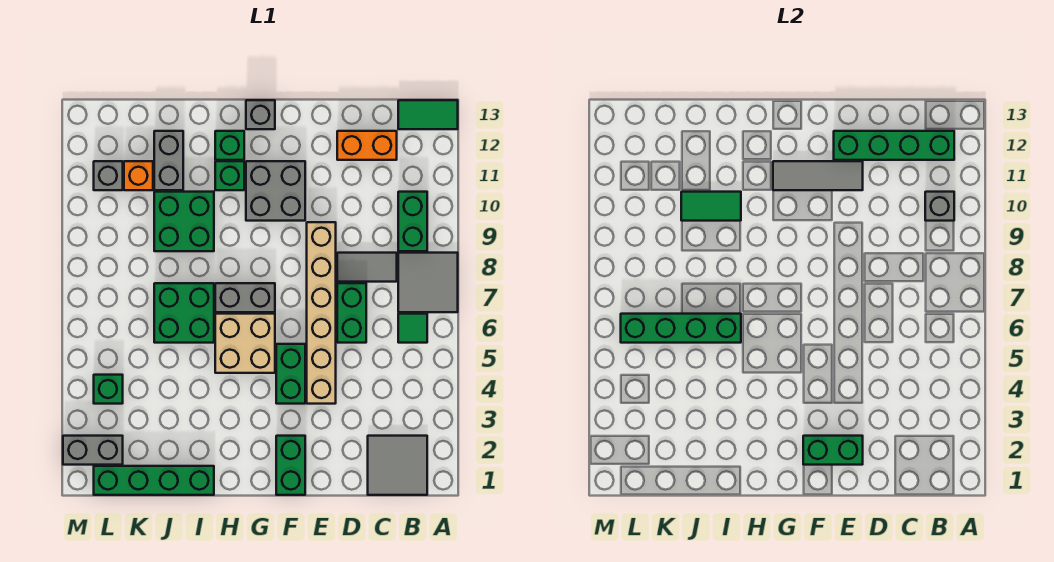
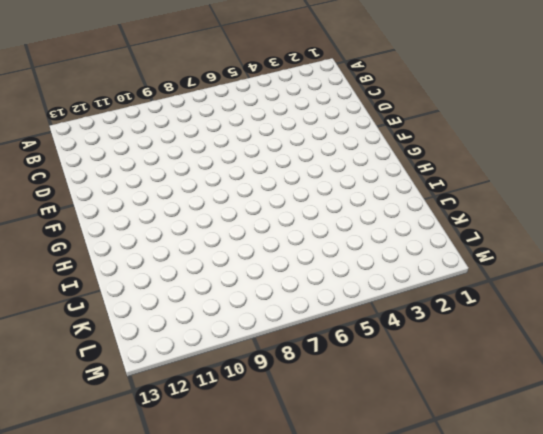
none -> grey 2x2 tile [398,253,458,312]
none -> green 1x2 tile [398,100,458,129]
none -> grey 2x2 tile [368,436,427,495]
none -> green 1x1 tile [398,314,427,343]

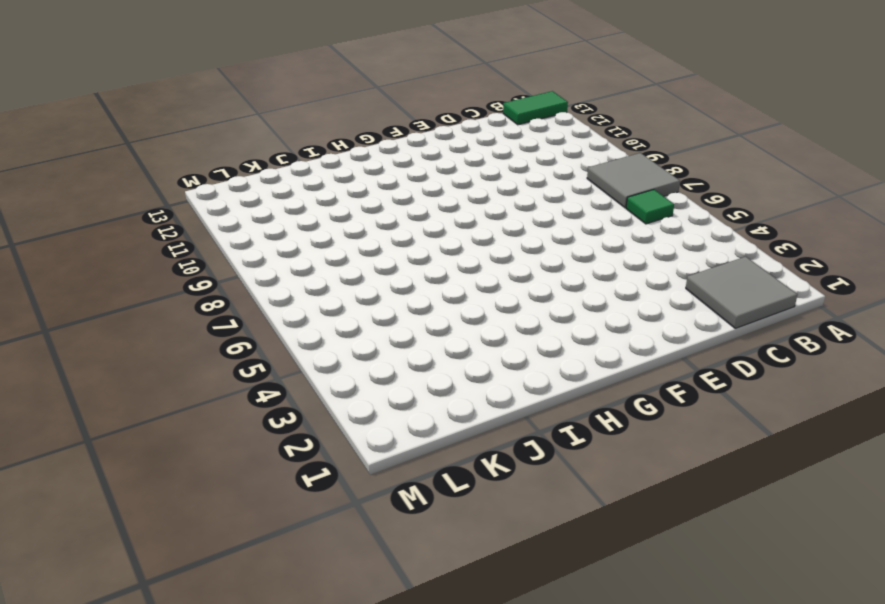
none -> green 1x2 brick [398,192,427,251]
none -> grey 1x2 tile [337,253,397,282]
none -> orange 1x2 brick [337,131,397,160]
none -> green 1x2 brick [337,283,366,343]

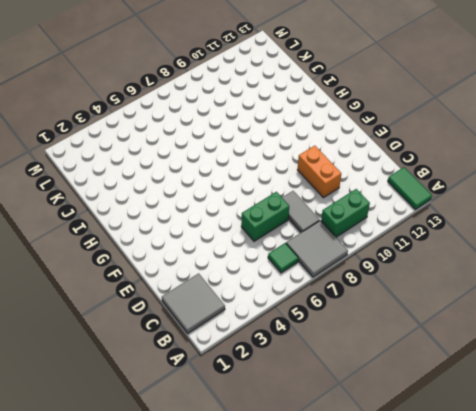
orange 1x2 brick [297,146,341,198] -> orange 1x2 brick moved to [337,131,397,160]
none -> tan 1x6 brick [307,222,336,404]
none -> green 1x2 brick [276,436,305,495]
none -> green 1x2 brick [276,344,305,404]
none -> grey 2x2 brick [246,161,305,221]

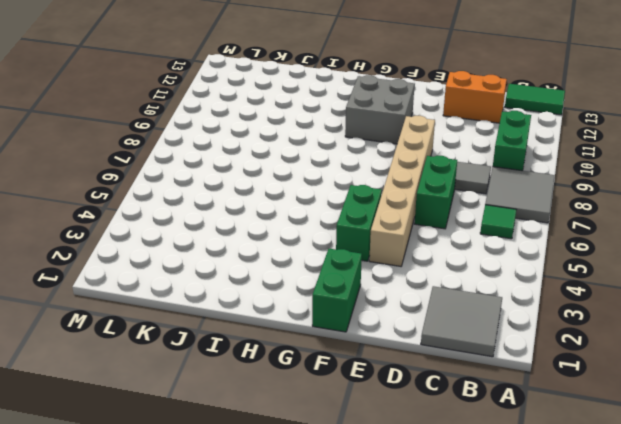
none -> tan 2x2 brick [215,314,275,373]
none -> grey 1x2 brick [215,283,275,312]
none -> grey 1x1 brick [246,100,275,129]
none -> green 1x1 brick [215,161,244,190]

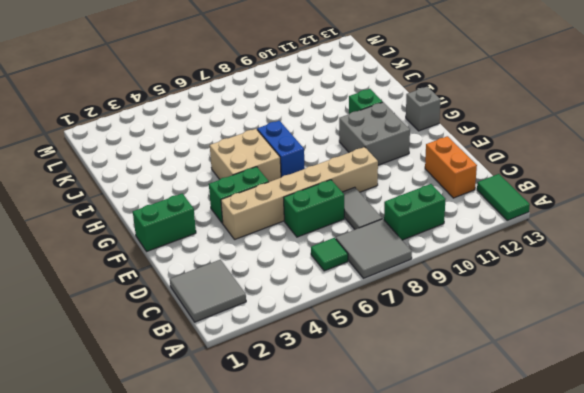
blue 1x2 brick [257,121,305,177] -> grey 1x2 brick [215,283,275,312]
none -> green 1x1 brick [215,131,244,160]
none -> green 1x4 brick [94,466,214,495]
none -> green 2x2 brick [154,283,214,343]
none -> green 2x2 brick [154,192,214,251]

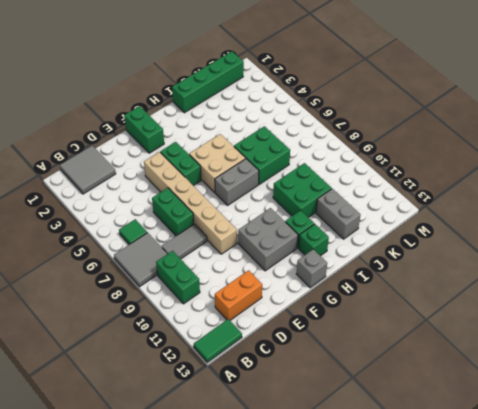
none -> orange 1x1 brick [124,161,153,190]
none -> grey 1x2 brick [63,436,123,465]
none -> green 1x1 brick [94,375,123,404]
none -> grey 1x1 brick [94,161,123,190]

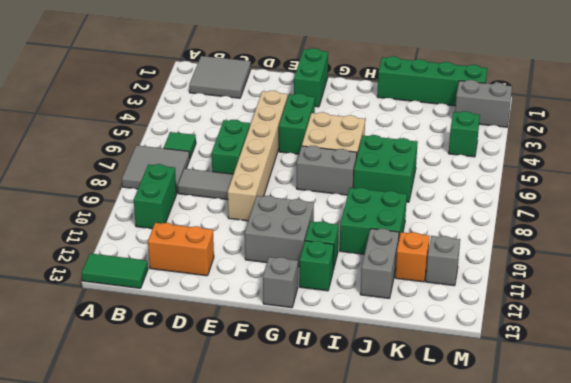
none -> grey 1x1 brick [925,192,954,221]
none -> green 1x4 brick [834,131,954,160]
none -> green 1x2 brick [803,436,863,465]
none -> grey 1x3 tile [773,161,863,190]

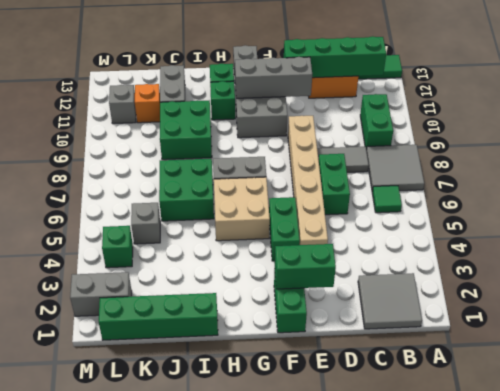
grey 1x3 brick [235,57,312,98] -> grey 1x3 tile [773,161,863,190]
grey 1x1 brick [131,203,160,244] -> grey 1x1 brick moved to [925,192,954,221]
none -> green 1x4 brick [621,314,741,343]
none -> green 1x2 tile [681,192,741,221]

